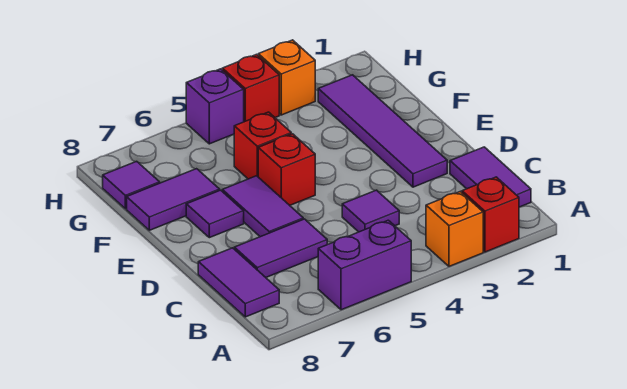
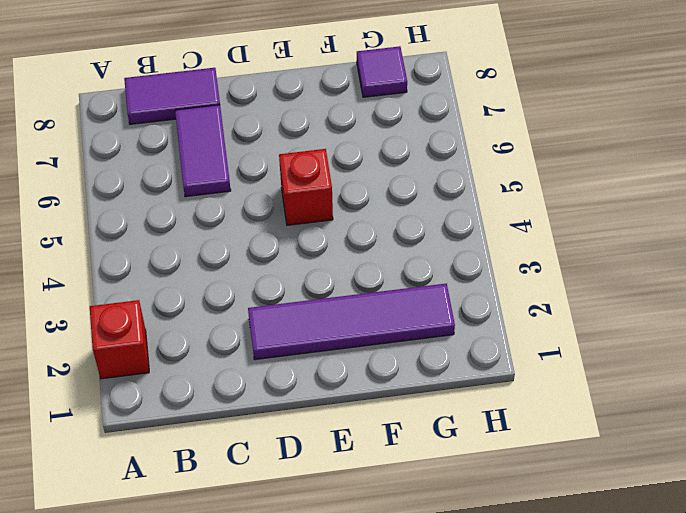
none -> orange 1x1 brick [426,191,483,266]
none -> purple 1x2 brick [318,220,411,310]
none -> purple 1x2 tile [450,147,531,207]

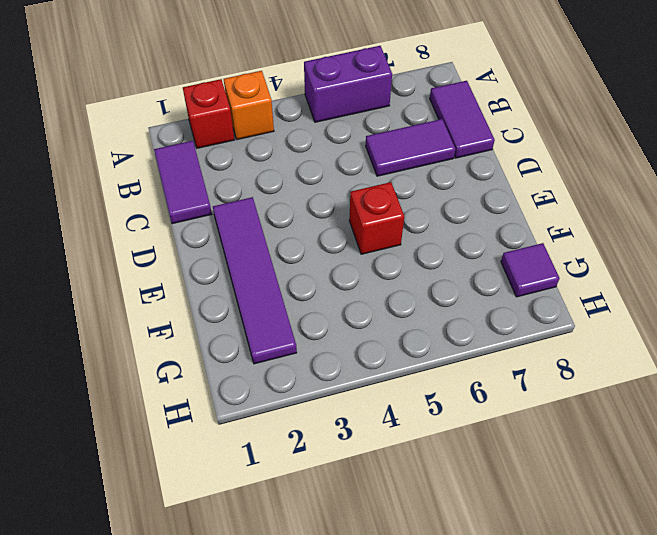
none -> purple 1x1 tile [342,190,399,232]
none -> purple 1x2 tile [222,176,303,237]
none -> purple 1x1 tile [186,190,244,238]

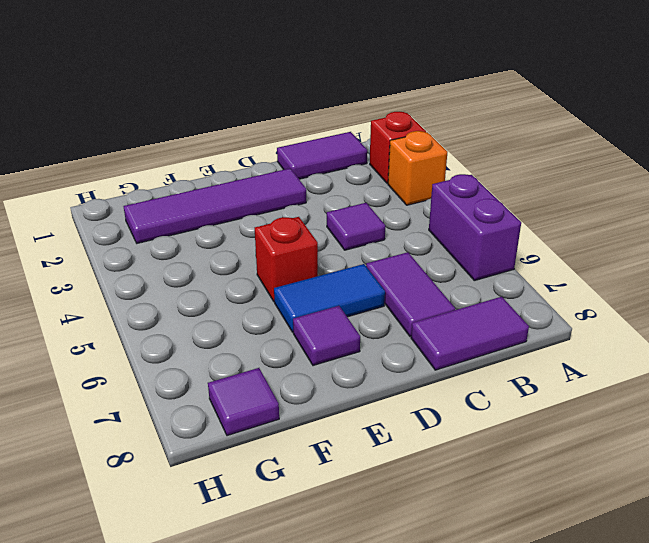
blue 1x2 tile [274,264,385,332] -> purple 1x2 tile [222,176,303,237]
none -> red 1x1 brick [234,112,291,179]
none -> purple 1x2 tile [127,169,220,230]
none -> orange 1x1 brick [258,40,315,115]

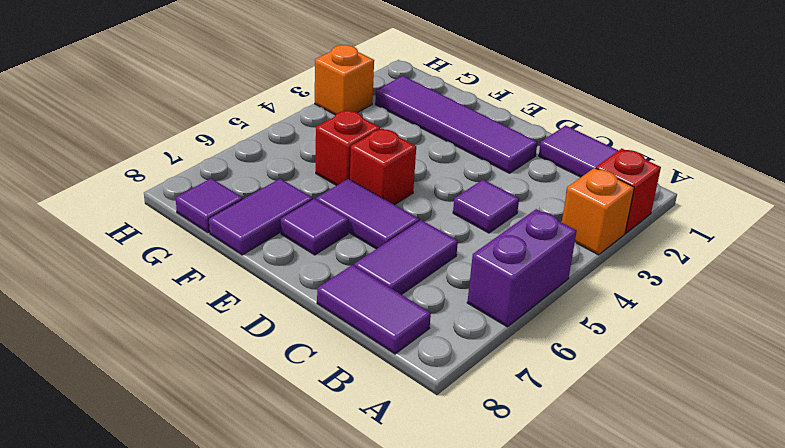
none -> red 1x1 brick [222,54,279,122]
none -> purple 1x1 brick [186,69,244,144]

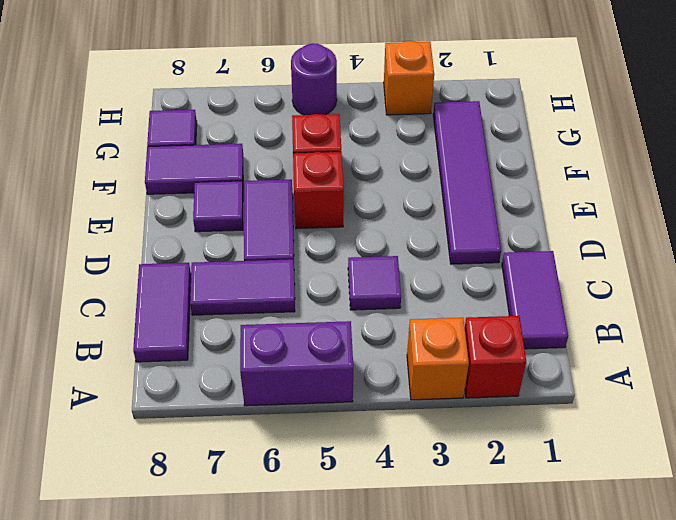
purple 1x1 round brick [291,43,337,115] -> purple 1x1 brick [186,69,244,144]
none -> red 1x1 brick [222,54,279,122]

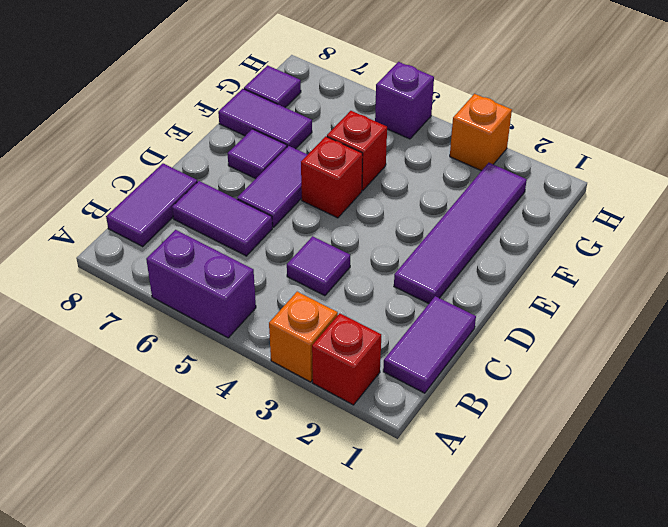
none -> red 1x1 brick [222,54,279,122]

